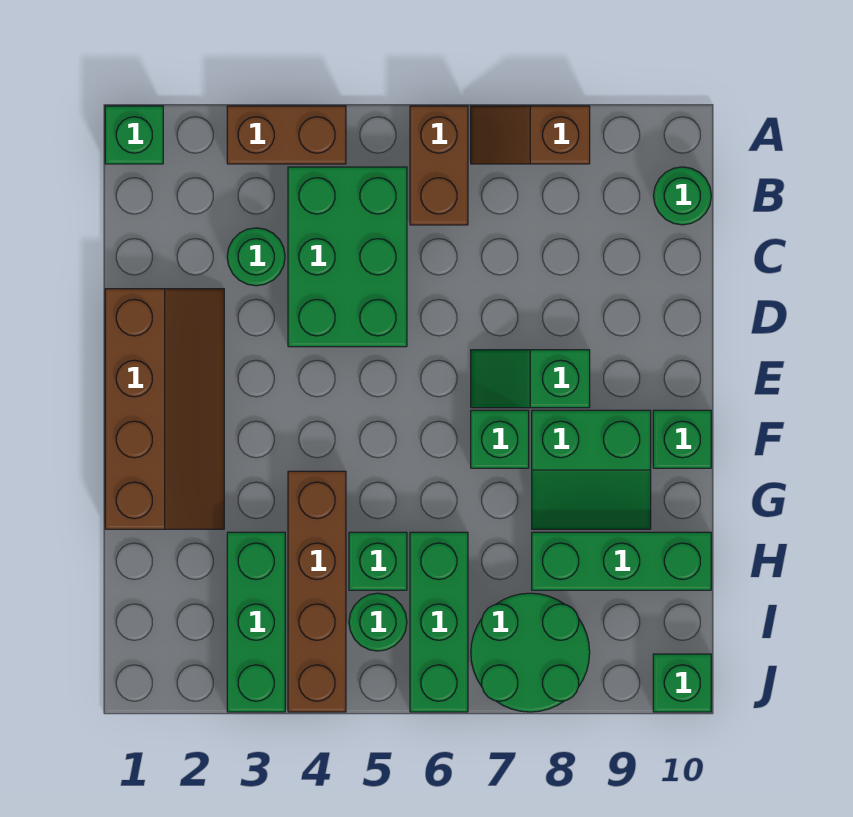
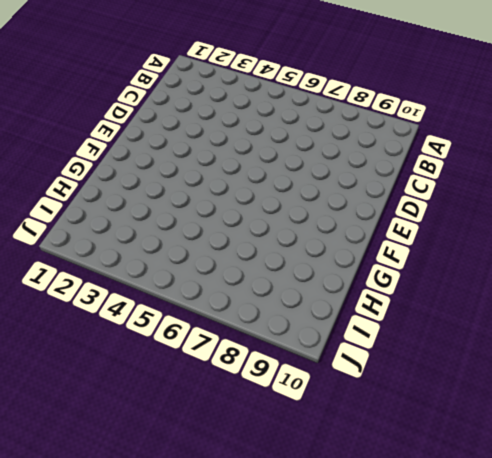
none -> green 1x1 brick [105,106,163,164]
none -> brown 1x2 brick [227,106,346,164]
none -> brown 1x2 brick [410,106,468,225]

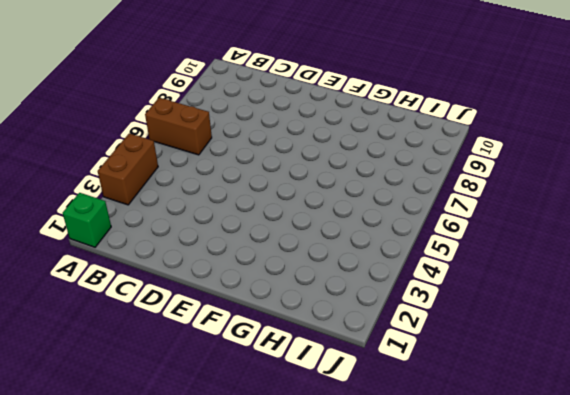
none -> brown 1x2 slope [471,106,590,164]
none -> green 2x3 brick [288,167,407,347]
none -> green 1x1 round brick [654,167,711,225]

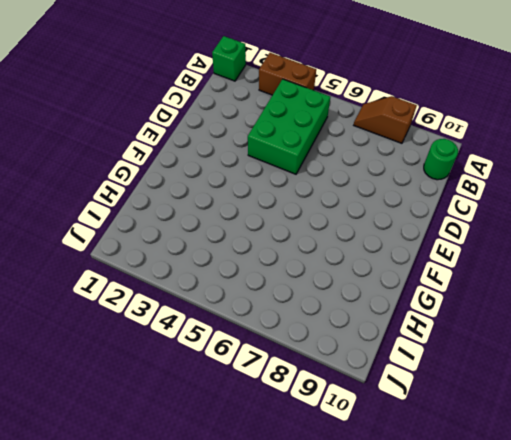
none -> brown 1x2 brick [410,106,468,225]
none -> green 1x1 round brick [227,228,285,286]
none -> brown 2x4 slope [105,289,224,529]

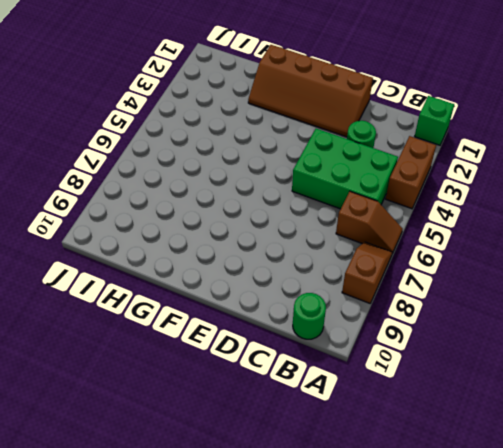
brown 1x2 slope [336,191,403,253] -> brown 1x2 brick [410,106,468,225]
none -> green 1x2 slope [471,350,590,408]
none -> green 1x1 brick [471,410,529,468]
none -> green 2x2 slope [532,410,651,529]

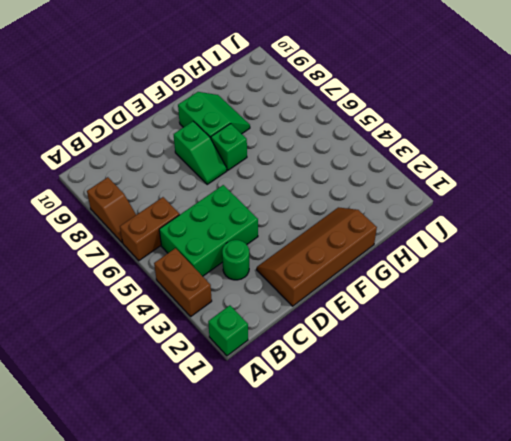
none -> green 1x1 round brick [654,167,711,225]
none -> green 1x1 brick [653,410,711,468]
none -> brown 1x4 brick [288,471,346,712]

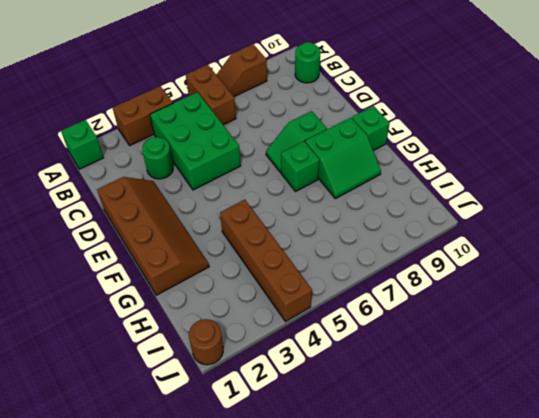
brown 1x1 round brick [189,319,223,365] -> none
none -> green 1x3 brick [227,532,285,712]
none -> green 1x1 brick [349,532,407,590]
none -> green 1x3 brick [410,532,468,712]

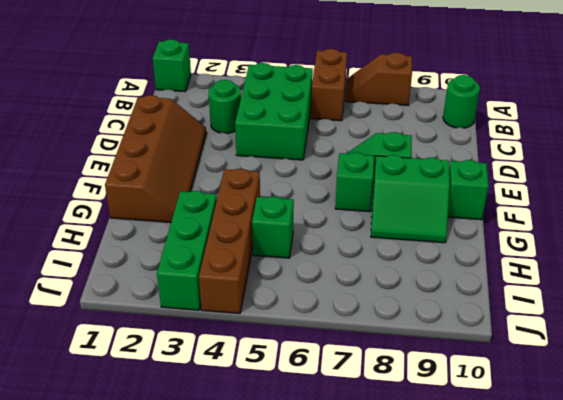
none -> brown 1x2 brick [227,106,346,164]
none -> green 1x3 brick [410,532,468,712]
none -> green 1x3 brick [532,532,711,590]

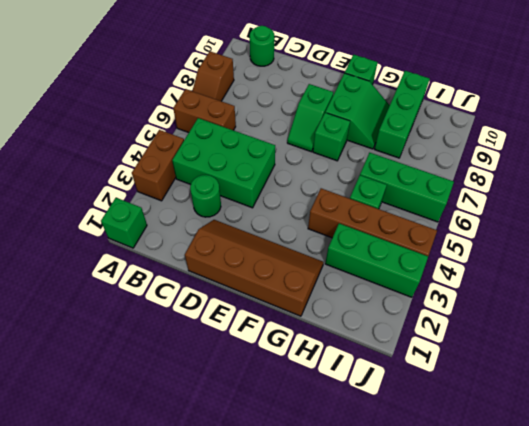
none -> green 1x1 round brick [349,593,407,651]
none -> green 2x2 round brick [471,593,590,712]
none -> green 1x1 brick [653,654,711,712]

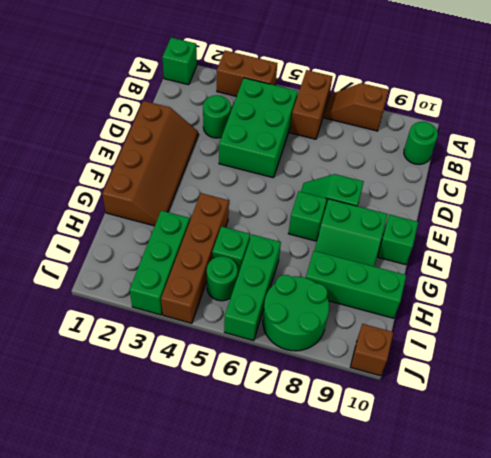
brown 1x1 brick [350,324,393,376] -> green 1x1 brick [653,654,711,712]

